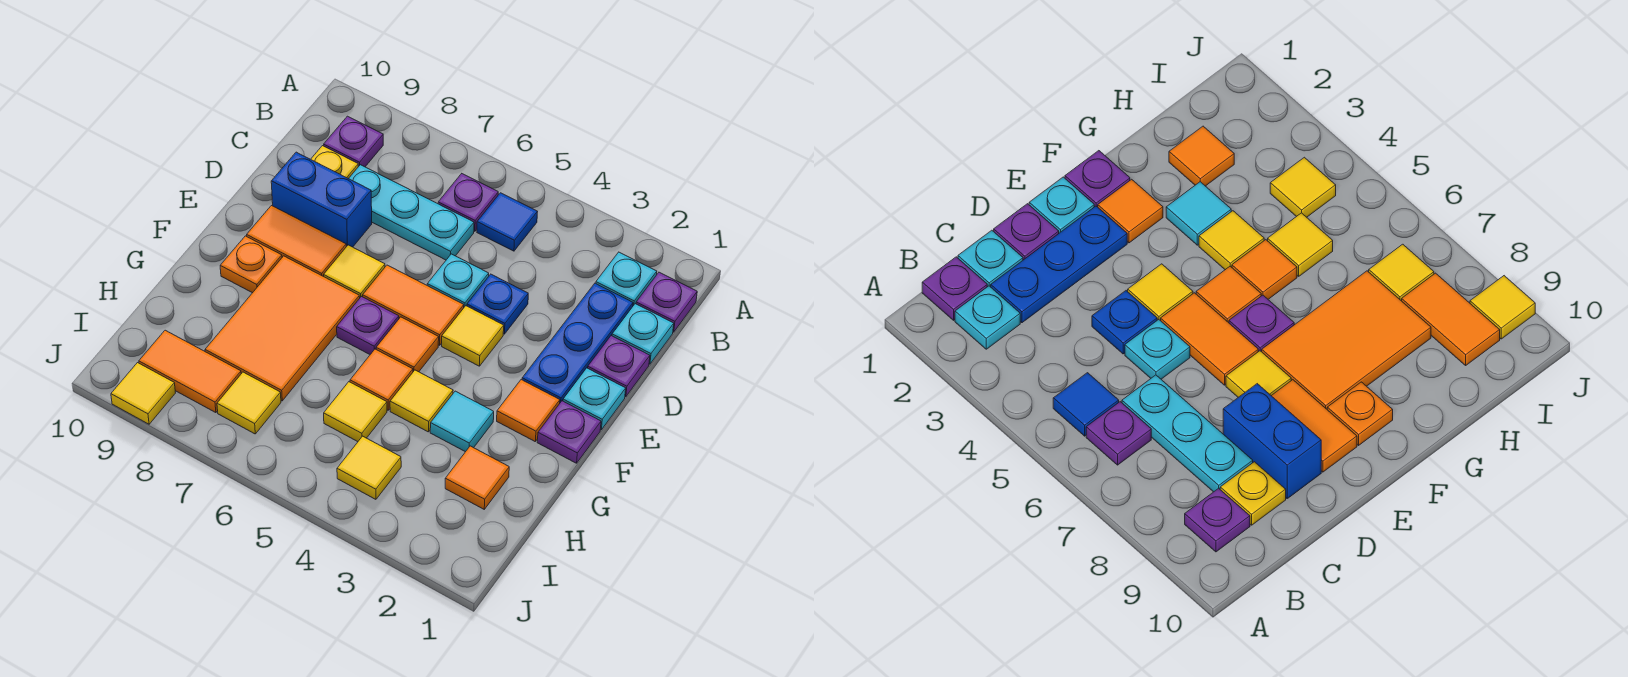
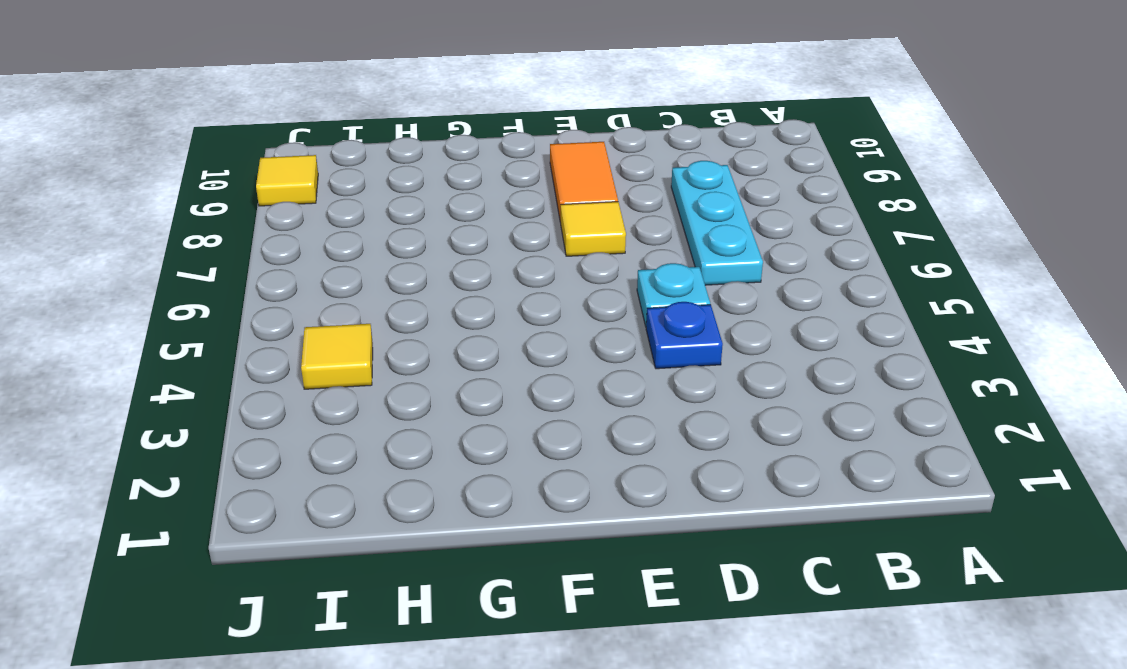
none -> purple 1x1 plate [636,272,697,332]
none -> cyan 1x1 plate [596,252,657,306]
none -> blue 1x1 tile [477,193,537,251]
none -> purple 1x1 plate [438,174,498,231]

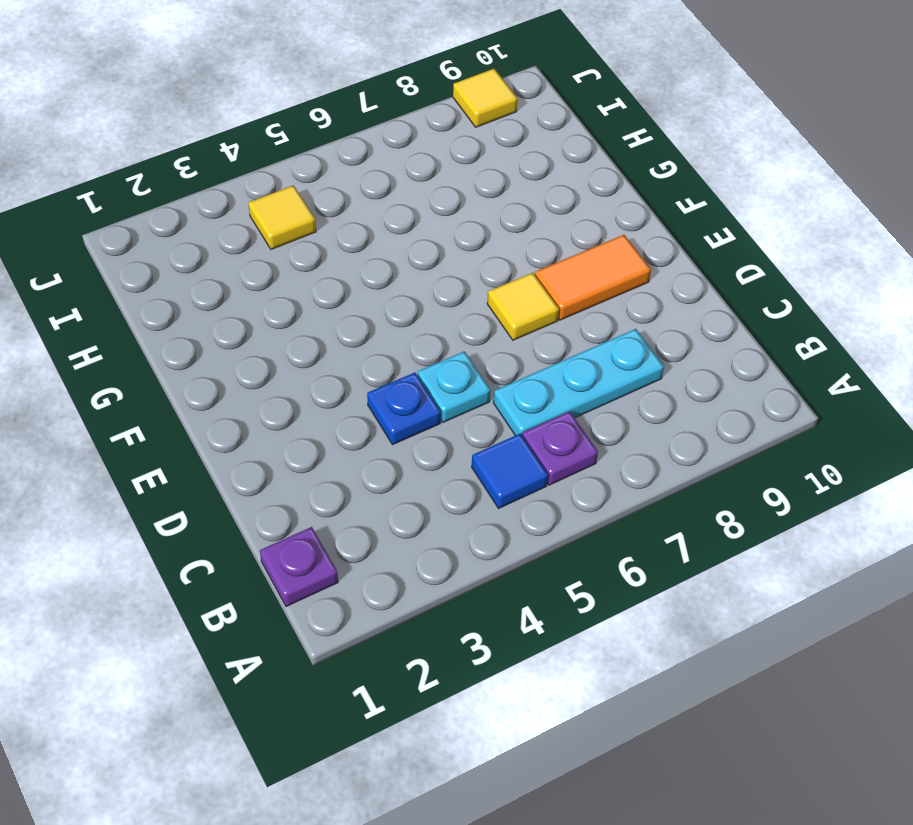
none -> cyan 1x1 plate [596,252,657,306]
none -> purple 1x1 plate [324,116,383,167]
none -> cyan 1x1 plate [612,304,674,364]
none -> blue 1x3 plate [522,283,633,403]

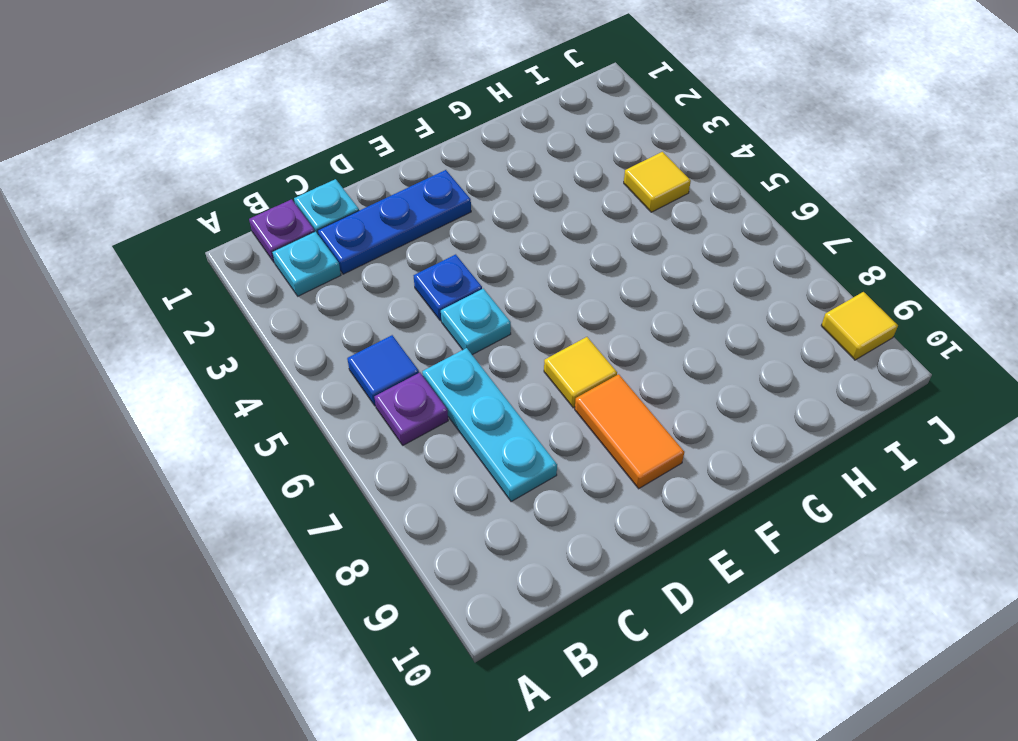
none -> purple 1x1 plate [324,116,383,167]
none -> yellow 1x1 plate [311,146,358,179]
none -> purple 1x1 plate [588,336,650,397]
none -> blue 1x2 brick [271,152,372,247]

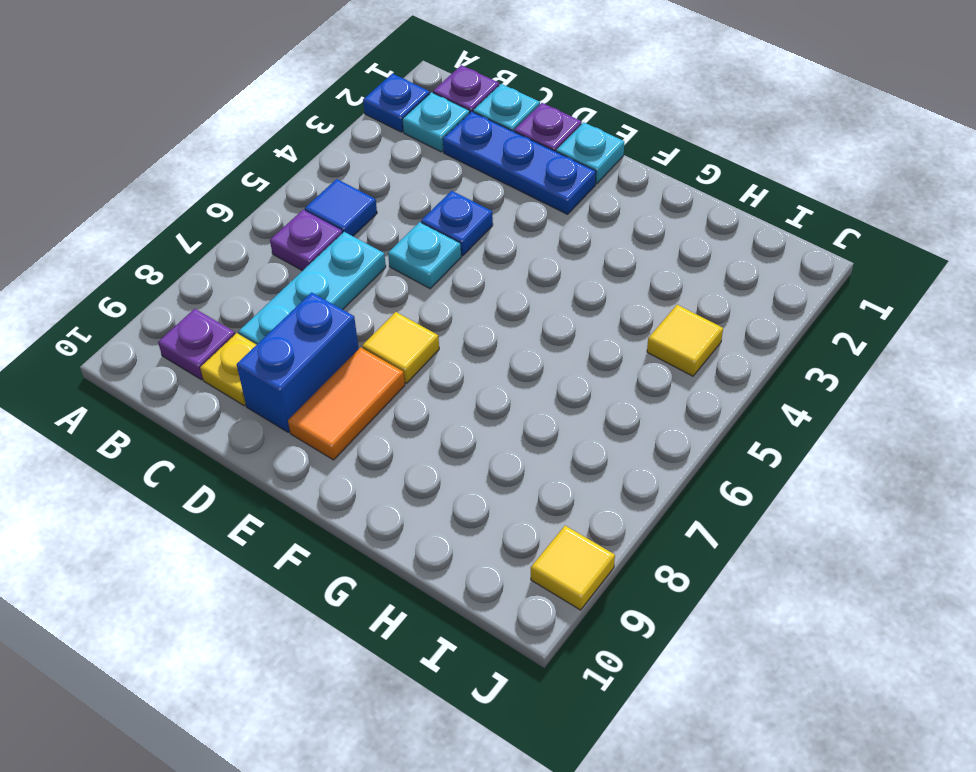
blue 1x1 plate [363,74,430,132] -> none
none -> yellow 1x1 tile [442,306,504,366]
none -> orange 1x2 tile [363,265,464,345]
none -> purple 1x1 plate [537,401,601,463]
none -> orange 1x1 tile [497,380,560,441]

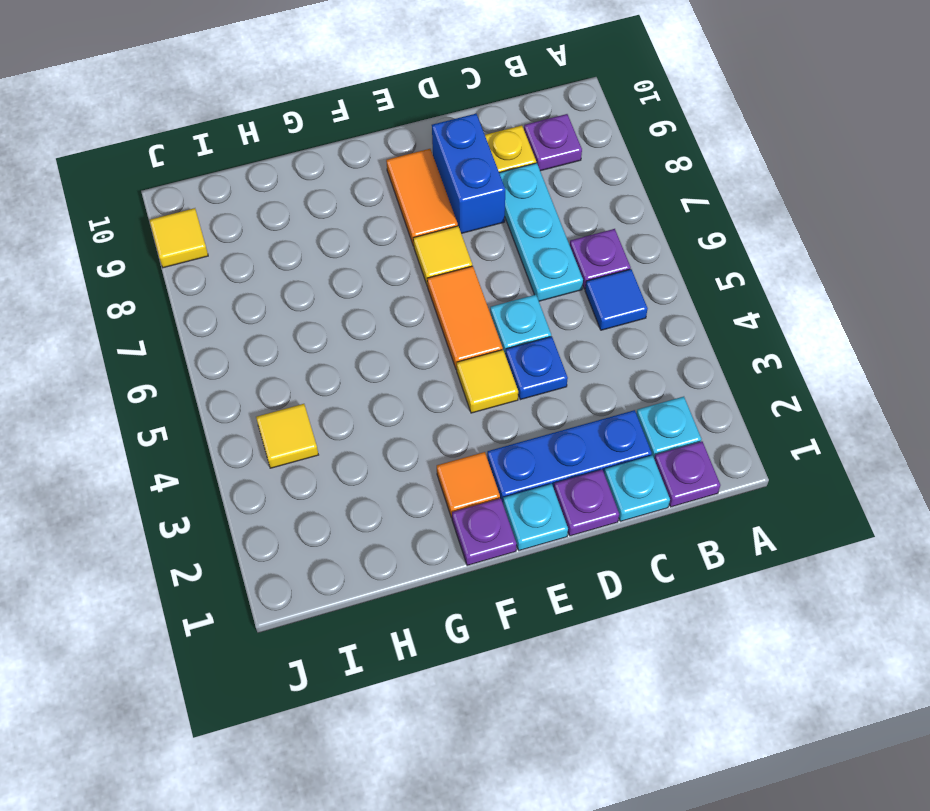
none -> orange 1x1 tile [376,317,439,372]
none -> purple 1x1 plate [337,296,399,354]
none -> orange 2x3 tile [205,256,360,401]
none -> orange 1x1 plate [220,236,282,293]

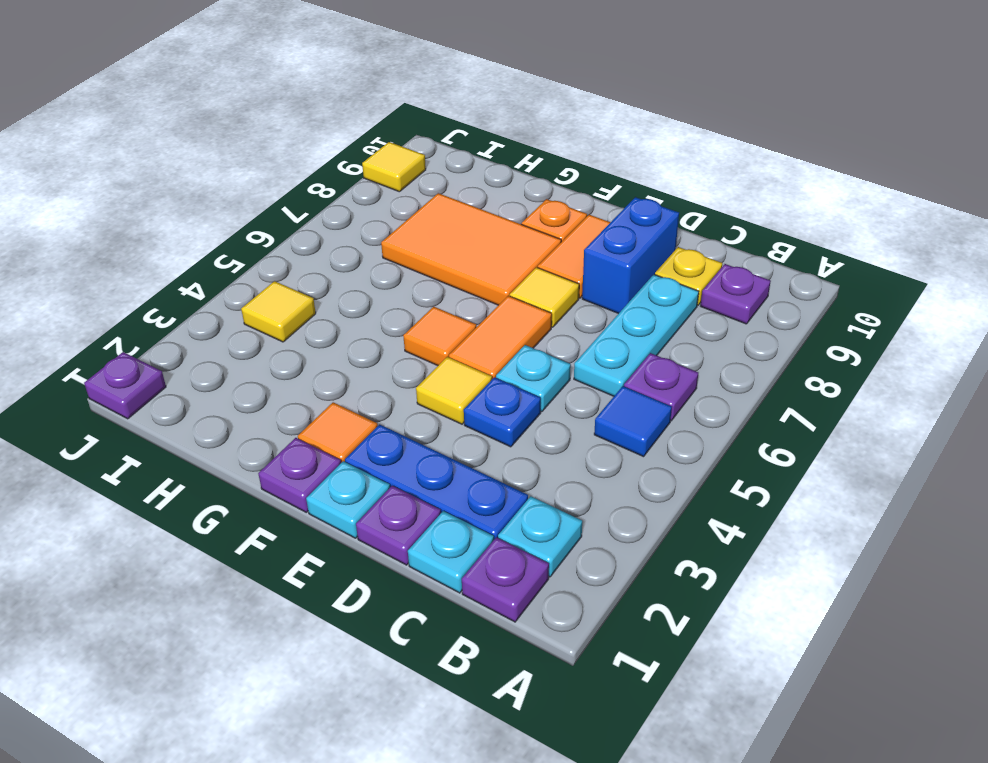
purple 1x1 plate [84,352,166,419] -> purple 1x1 plate moved to [337,296,399,354]
none -> cyan 1x1 tile [430,391,494,452]
none -> yellow 1x1 tile [390,370,453,432]
none -> orange 1x1 tile [350,349,413,410]
none -> orange 1x1 tile [445,446,509,509]

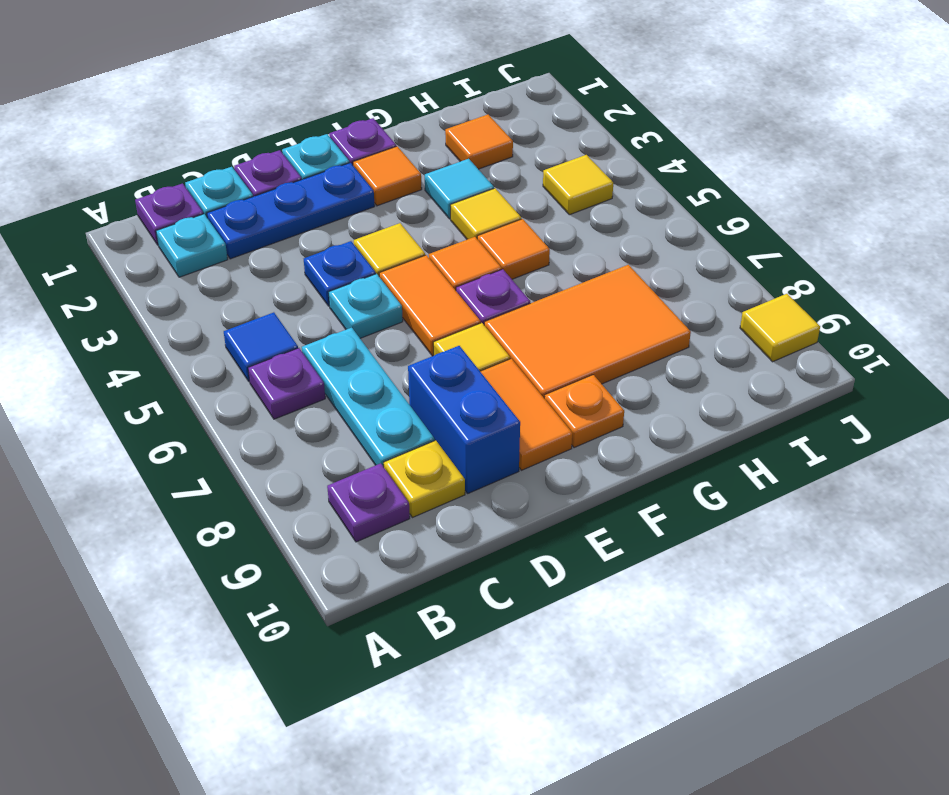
none -> yellow 1x1 tile [324,382,387,442]
none -> yellow 1x1 tile [217,372,281,434]
none -> orange 1x2 tile [139,330,241,413]

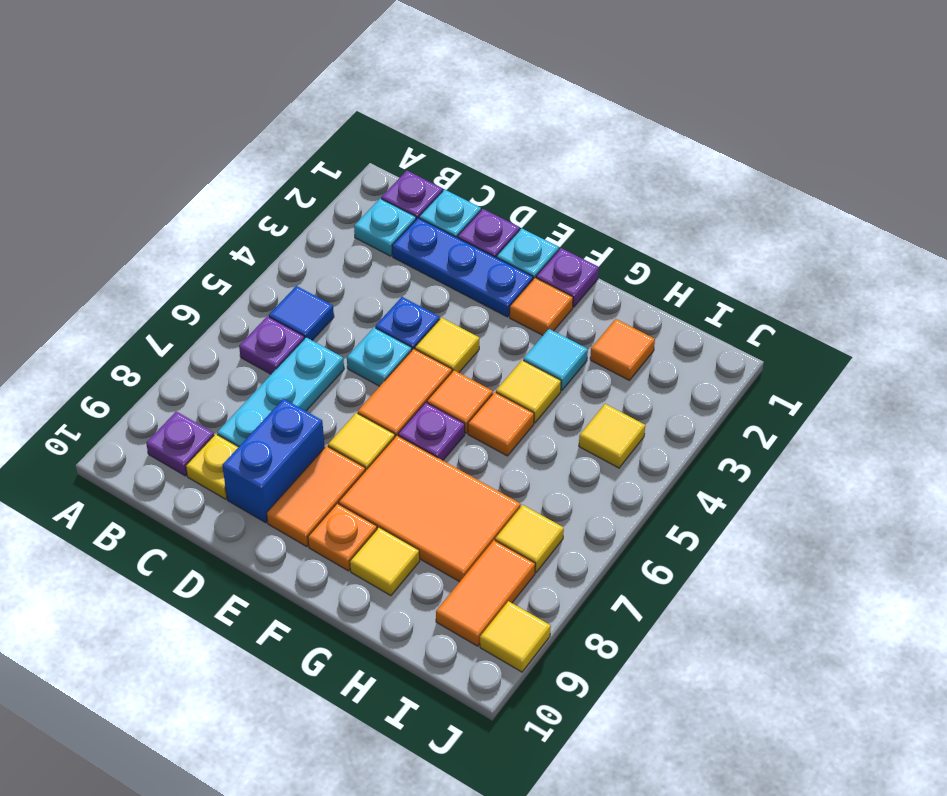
yellow 1x1 tile [350,527,420,596] -> yellow 1x1 tile moved to [324,382,387,442]

